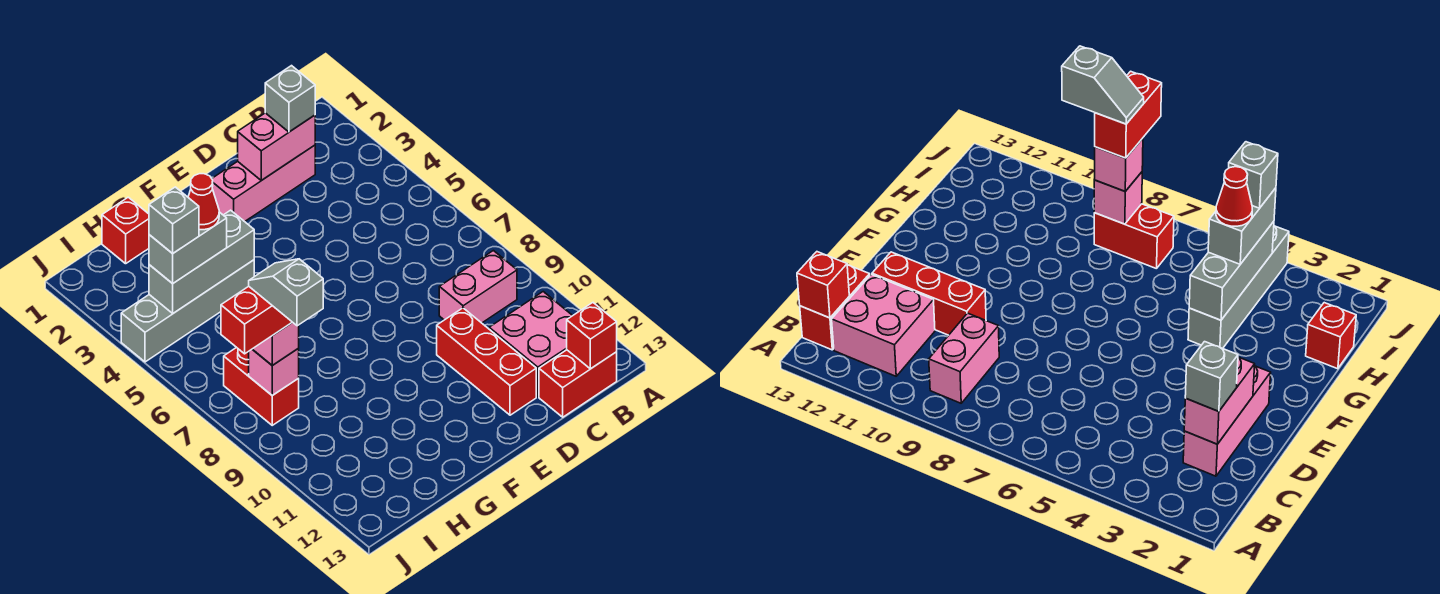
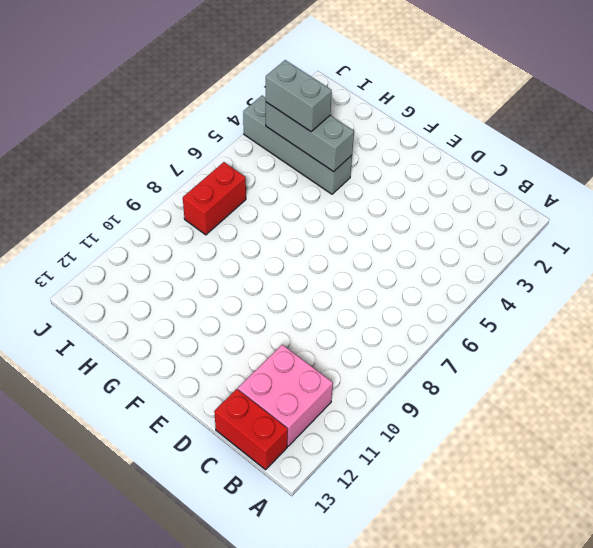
none -> pink 1x2 brick [439,251,517,323]
none -> pink 1x3 brick [212,145,315,222]
none -> red 1x3 brick [437,308,536,415]

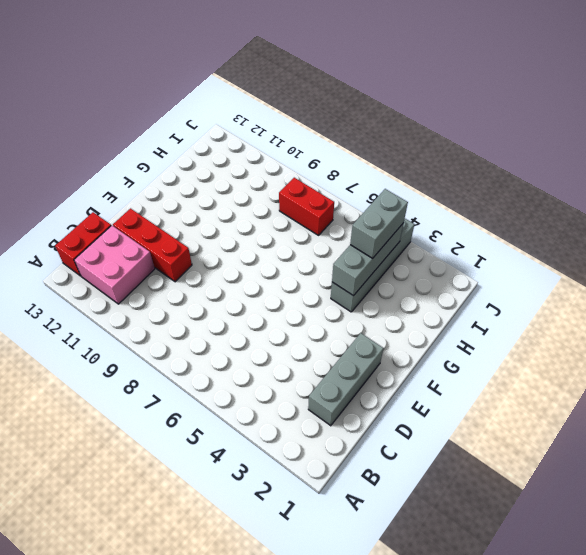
grey 1x3 brick [308,333,383,426] -> pink 1x3 brick [212,145,315,222]
none -> pink 1x2 brick [439,251,517,323]
none -> red 1x1 brick [102,197,149,264]
none -> red 1x1 brick [567,303,617,369]

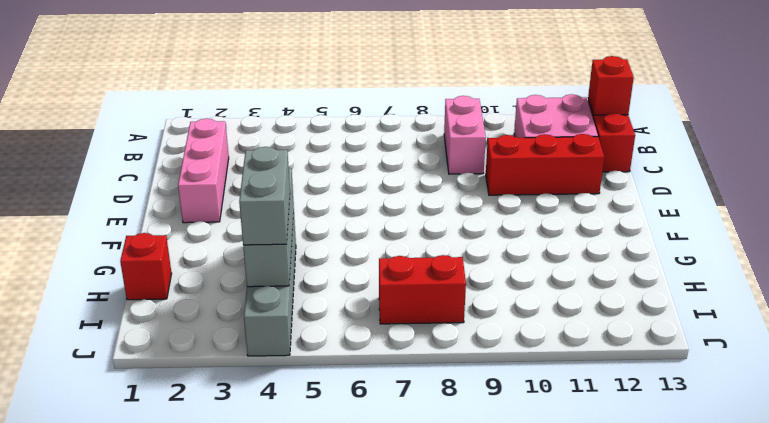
none -> pink 1x2 brick [238,113,315,180]
none -> pink 1x1 brick [249,349,299,395]
none -> grey 1x1 brick [265,66,315,132]

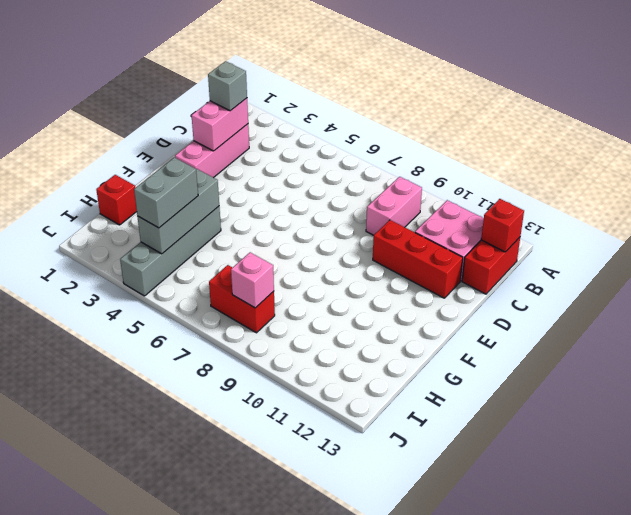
none -> pink 1x1 brick [253,322,299,365]
none -> red 1x1 cone [188,174,219,230]
none -> grey 1x1 brick [149,187,199,254]

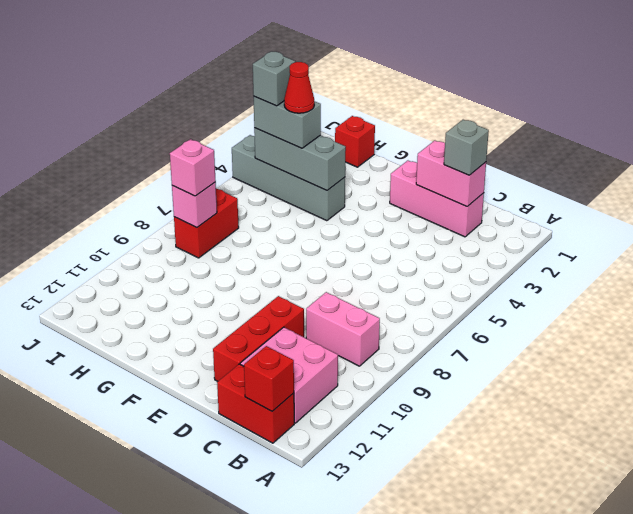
none -> red 1x2 brick [221,286,292,354]
none -> grey 1x2 slope [249,259,323,326]

